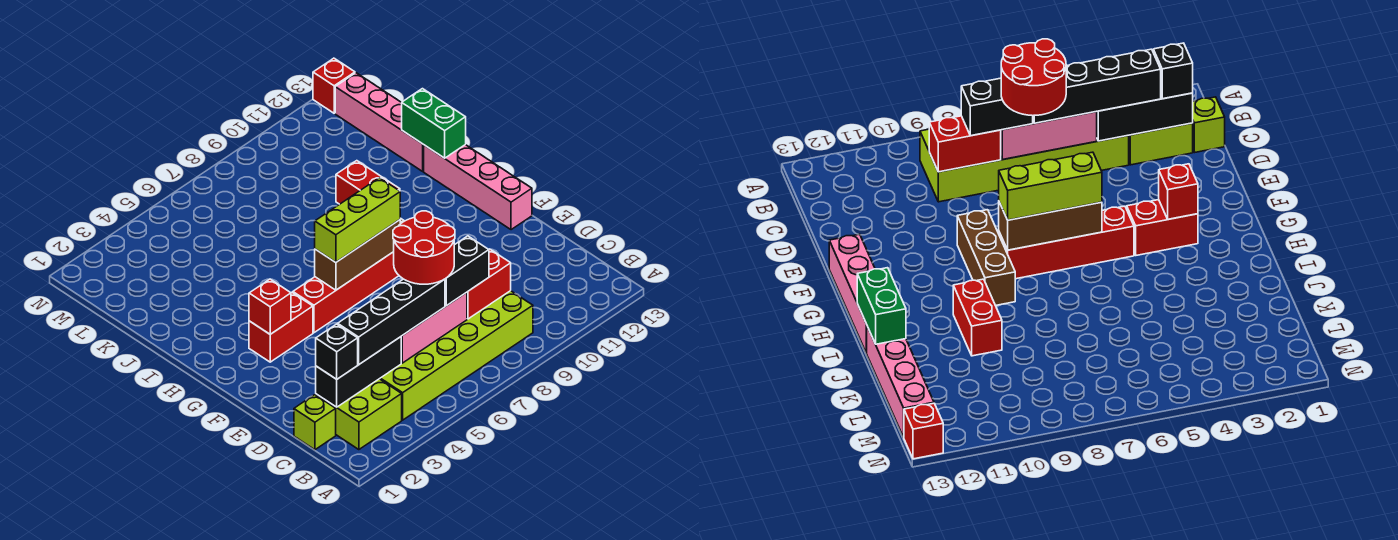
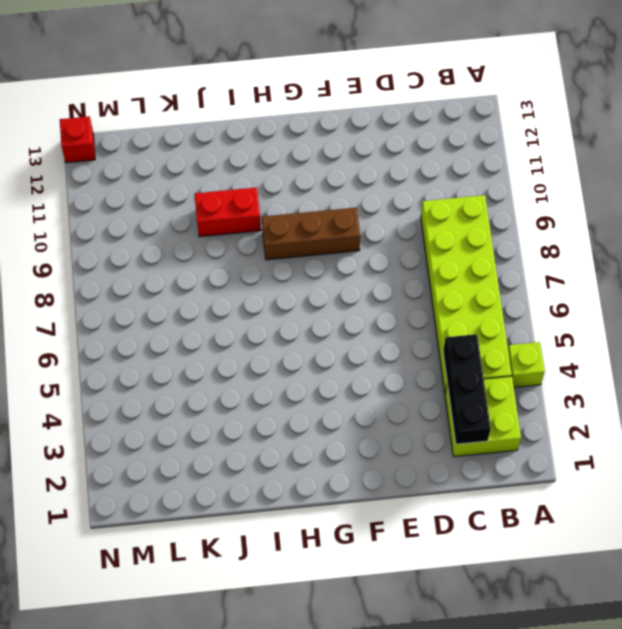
lime 1x1 brick [508,342,545,387] -> lime 1x1 brick moved to [294,395,336,450]
none -> pink 1x4 brick [424,145,532,230]
none -> red 1x2 brick [249,292,313,362]
none -> red 1x4 brick [293,252,399,333]

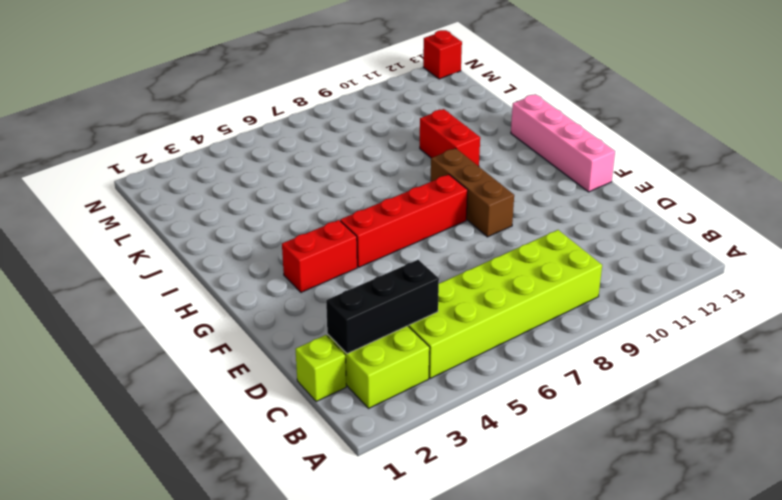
none -> pink 1x4 brick [335,73,424,171]
none -> pink 1x3 brick [401,292,467,363]
none -> red 1x2 brick [467,249,511,319]

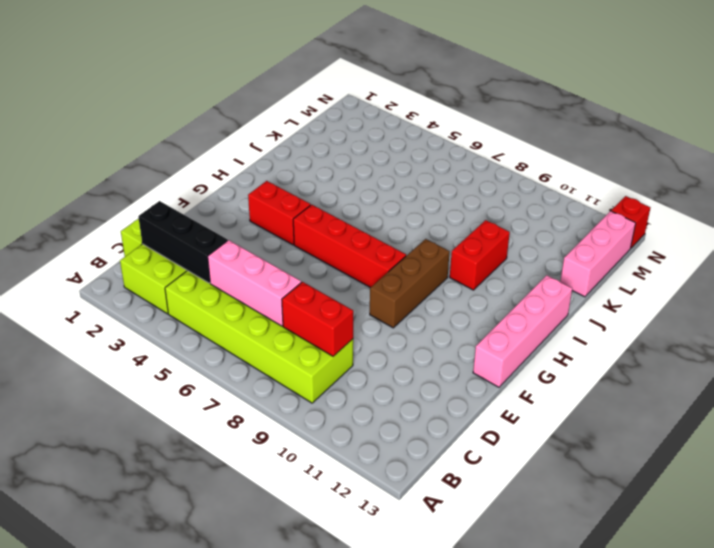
pink 1x3 brick [560,211,636,297] -> pink 1x4 brick [335,73,424,171]
none -> red 1x1 brick [249,279,291,334]
none -> brown 1x3 brick [315,220,400,290]
none -> green 1x2 brick [402,89,466,158]

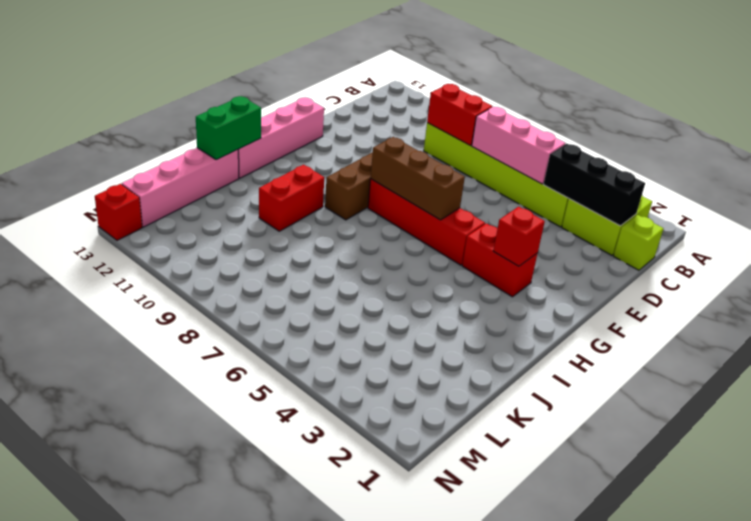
none -> black 1x1 brick [316,324,358,379]
none -> black 1x4 brick [338,279,445,364]
none -> black 1x2 brick [445,236,489,306]

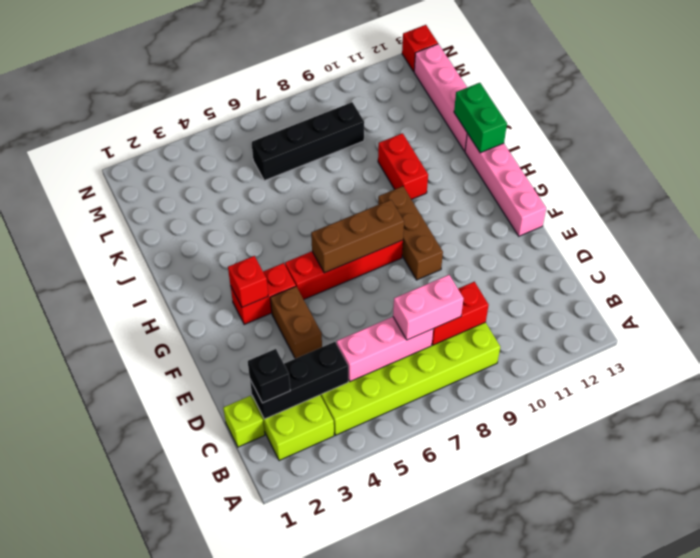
pink 1x2 brick [393,275,464,340] -> black 1x2 brick [445,236,489,306]
brown 1x2 brick [270,287,322,359] -> none
black 1x4 brick [252,102,364,181] -> black 1x4 brick moved to [338,279,445,364]
none -> lime 1x3 brick [315,178,400,262]
none -> red 2x2 round brick [393,211,455,284]

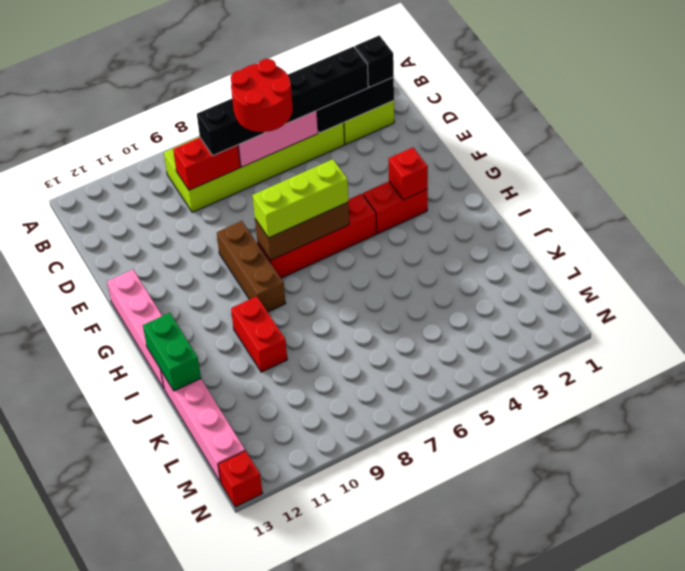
none -> lime 1x1 brick [294,395,336,450]

